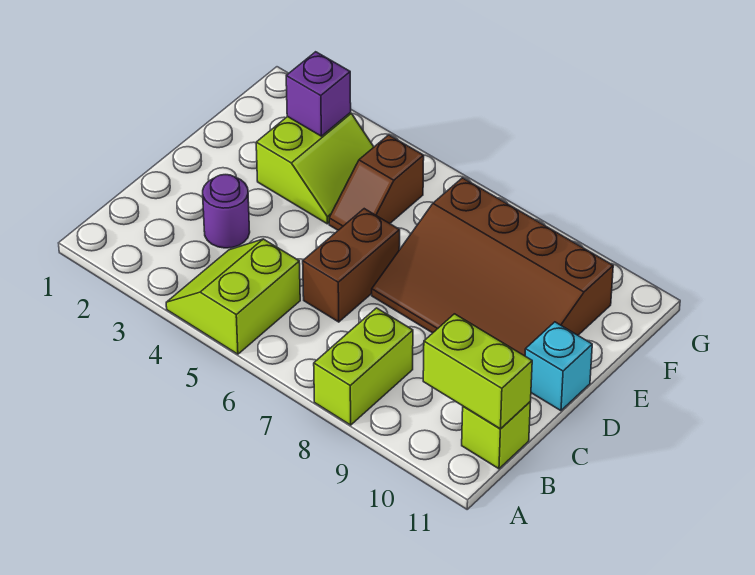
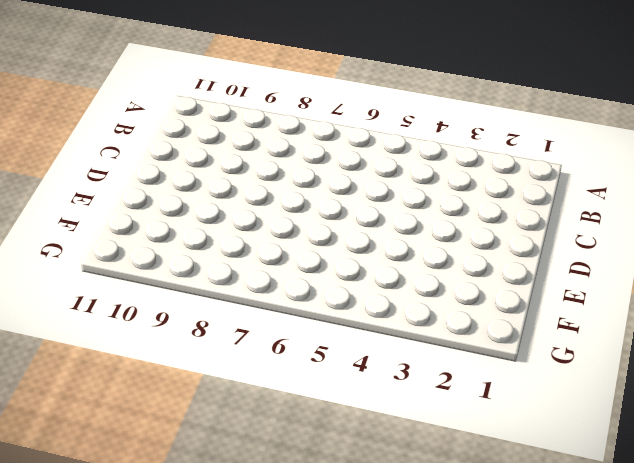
none -> lime 2x2 slope [166,239,300,354]
none -> lime 1x2 brick [314,308,413,425]

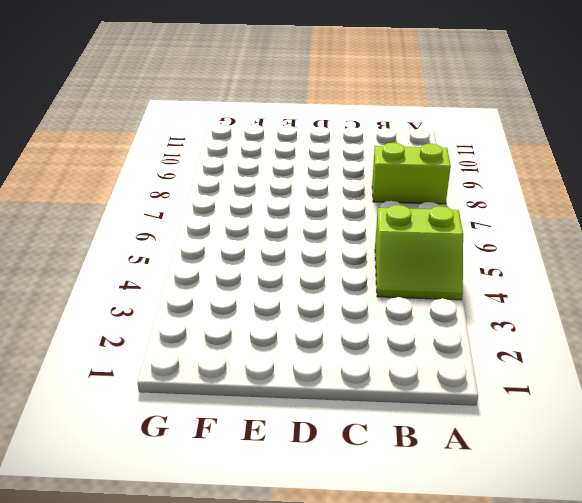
none -> lime 1x1 brick [462,402,530,469]
none -> purple 1x1 round brick [203,175,250,248]

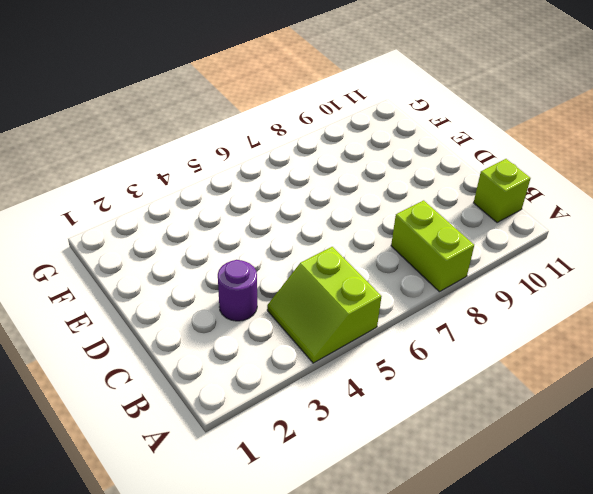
none -> brown 1x2 brick [303,209,400,322]
none -> brown 3x4 slope [372,178,613,356]

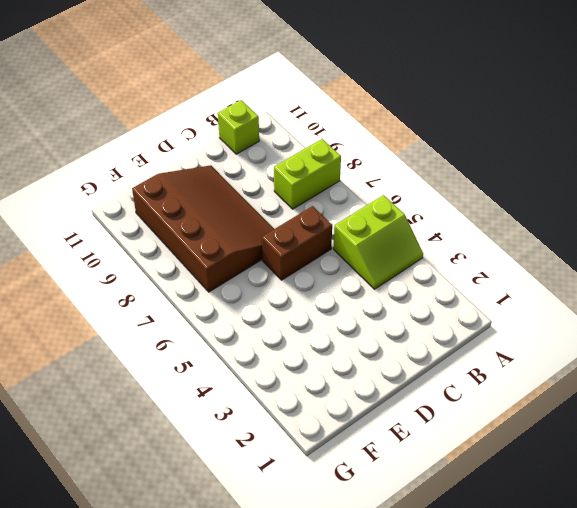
none -> purple 1x1 round brick [203,175,250,248]
none -> cyan 1x1 brick [525,322,592,411]

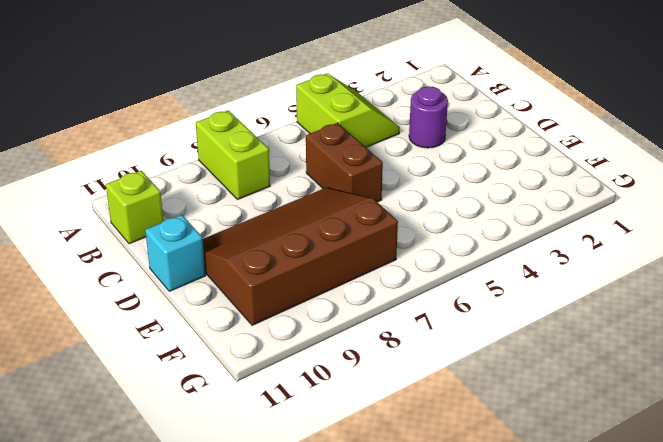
none -> lime 2x2 slope [256,113,374,224]
none -> brown 1x2 slope [329,135,424,230]

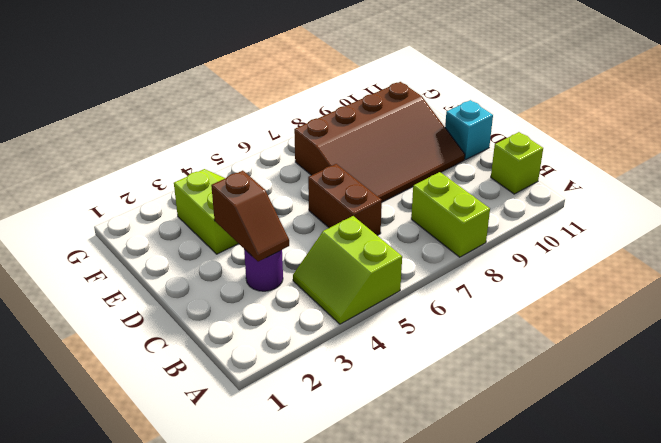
brown 1x2 slope [211,171,289,262] -> brown 1x2 slope moved to [329,135,424,230]
none -> lime 1x2 brick [423,314,532,429]
none -> purple 1x1 brick [286,52,351,136]

